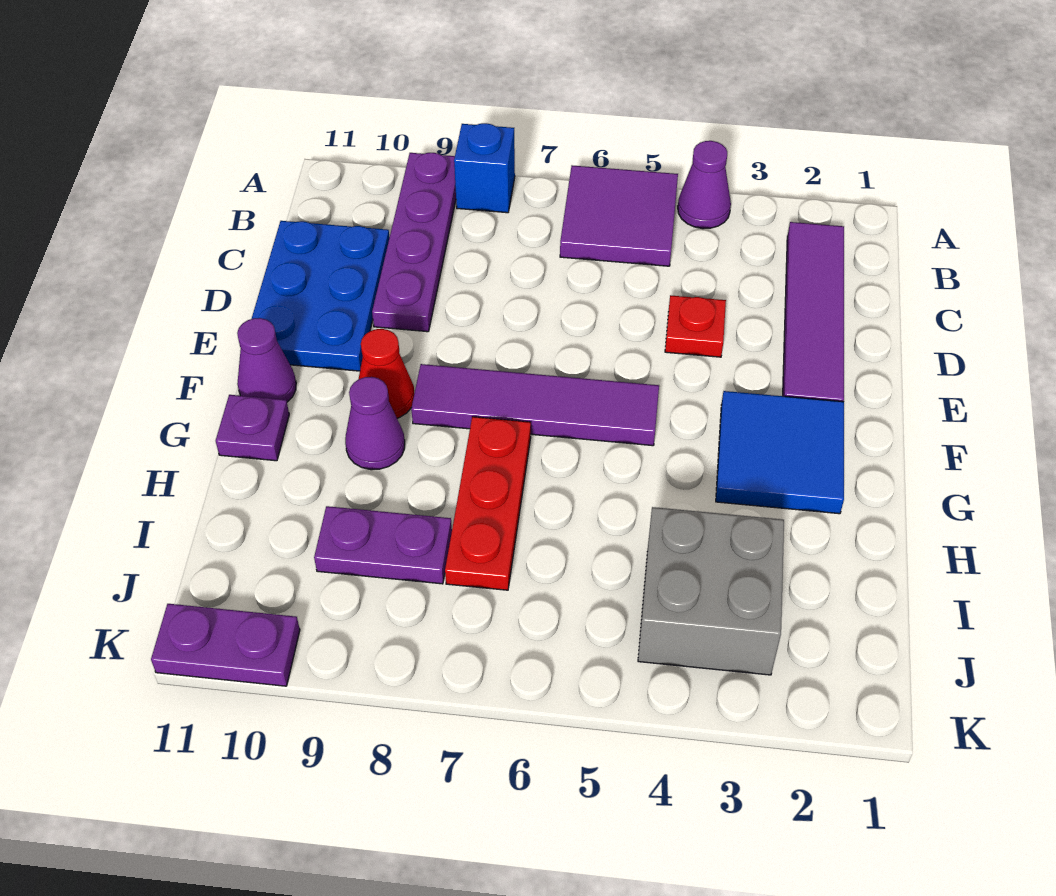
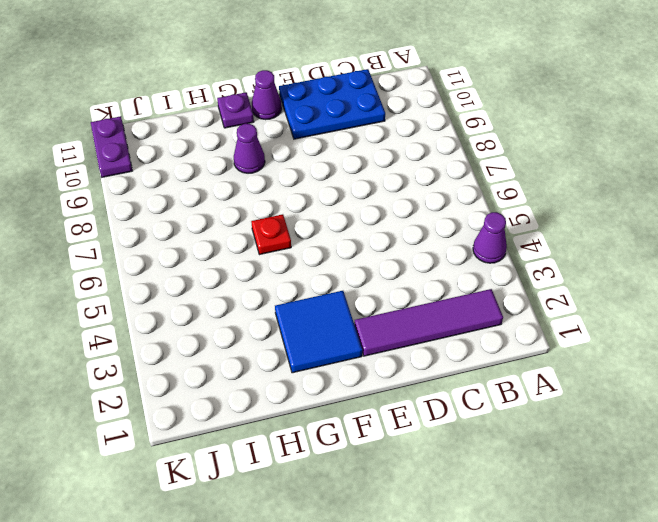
red 1x1 plate [251,214,291,255] -> red 1x1 plate moved to [665,295,726,357]
none -> purple 2x2 tile [560,165,678,266]
none -> blue 1x1 brick [454,123,515,213]
none -> purple 1x4 plate [372,153,456,332]

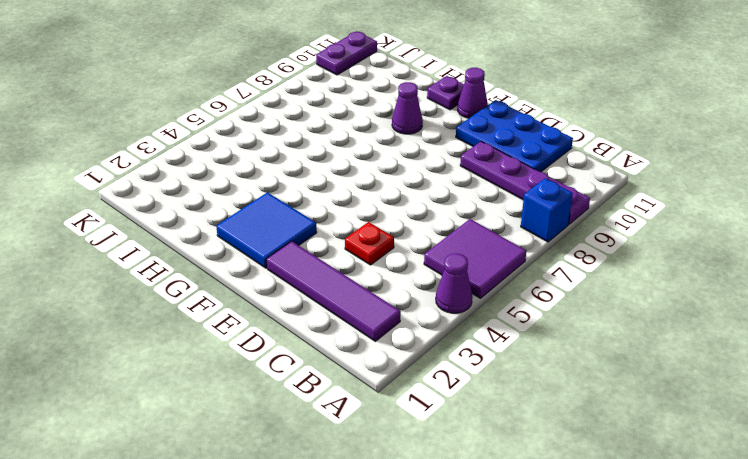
none -> purple 1x4 tile [411,364,659,446]
none -> red 1x1 cone [359,329,414,418]
none -> red 1x3 plate [445,417,531,590]

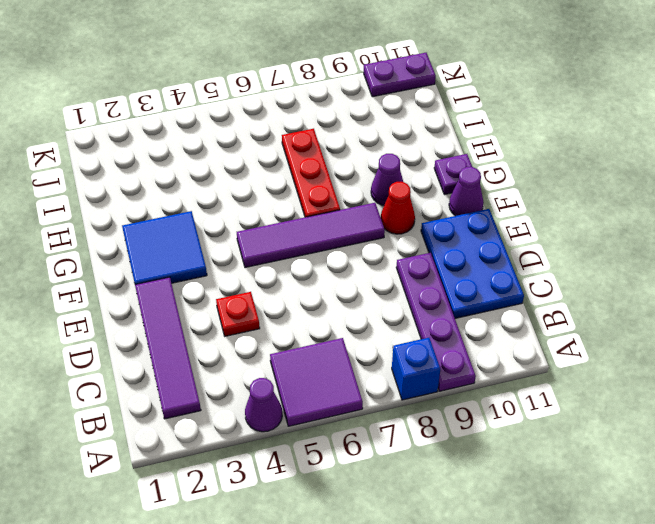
none -> grey 2x2 brick [638,507,784,675]
none -> purple 1x2 plate [314,506,452,584]

